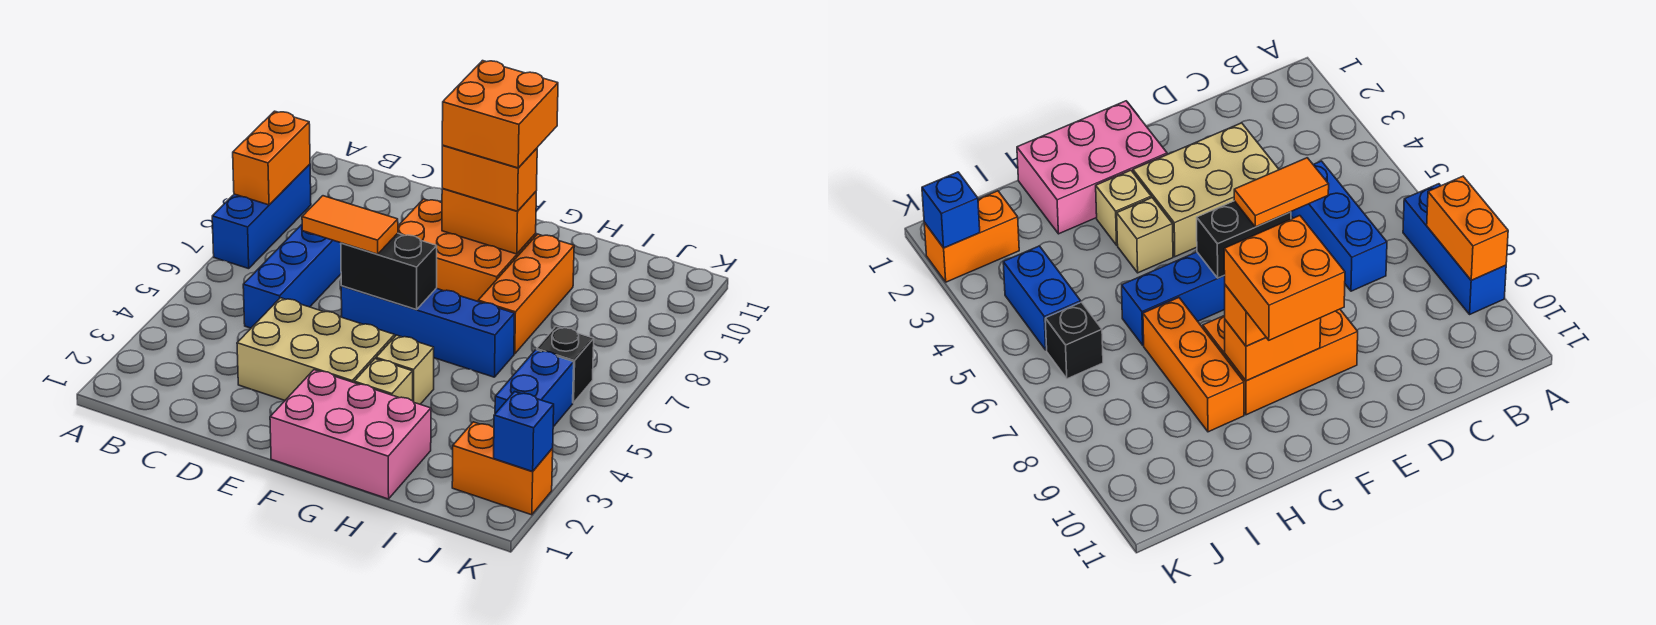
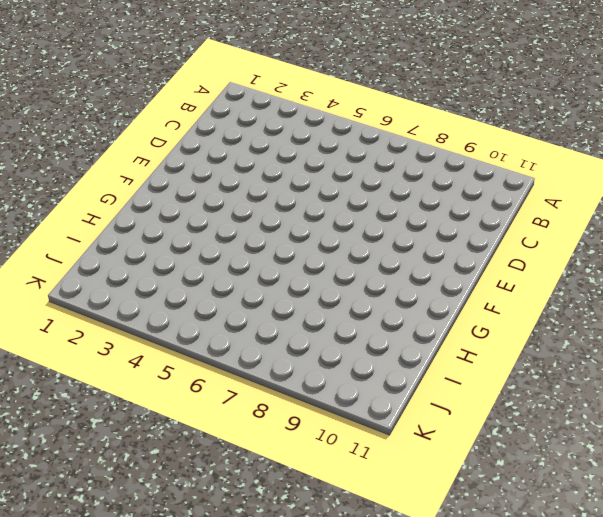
none -> blue 1x3 brick [212,164,311,269]
none -> blue 1x3 brick [243,225,341,328]
none -> tan 2x3 brick [237,298,395,400]

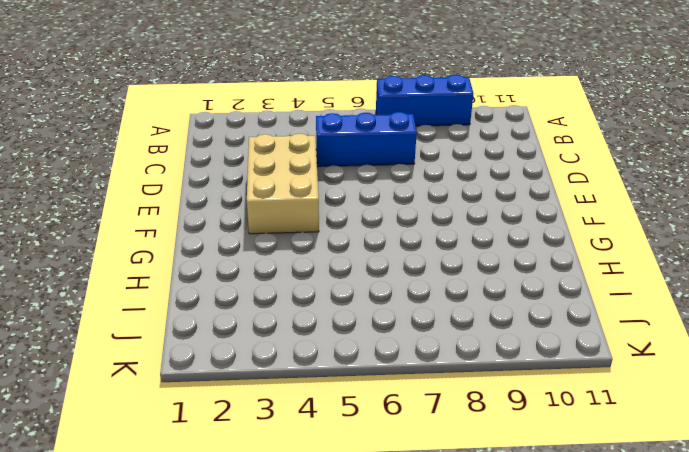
none -> blue 1x4 brick [341,286,515,377]
none -> orange 2x3 brick [398,199,536,301]
none -> pink 2x3 brick [270,370,431,499]

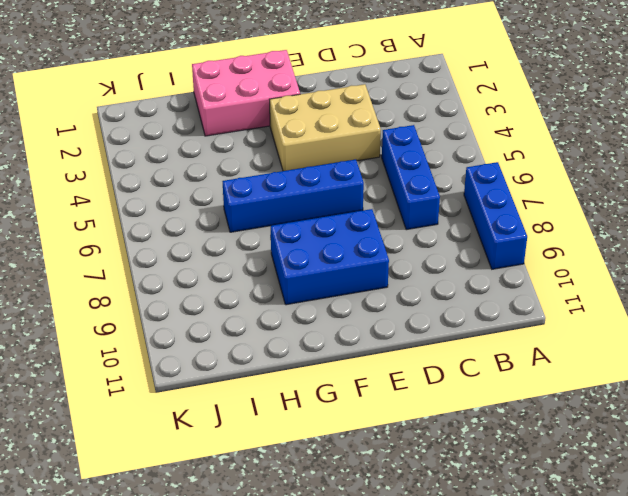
blue 2x3 brick [271,209,389,305] -> orange 2x3 brick [398,199,536,301]
none -> tan 1x1 brick [354,359,413,401]
none -> tan 1x1 brick [376,335,434,404]
none -> orange 1x3 brick [478,234,574,354]

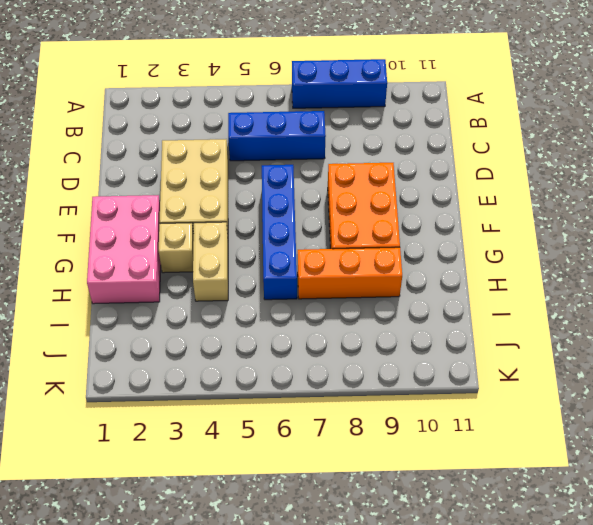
tan 1x2 brick [193,222,228,301] -> tan 1x1 brick [376,335,434,404]
none -> orange 1x2 brick [452,422,553,515]
none -> blue 1x2 brick [495,350,574,427]
none -> black 1x1 brick [537,326,594,403]

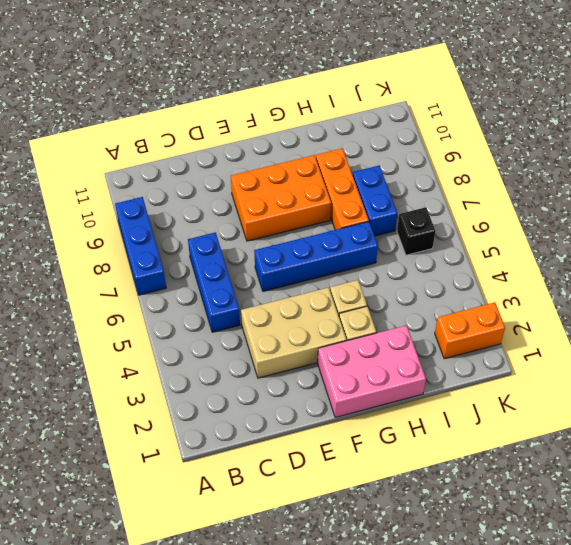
blue 1x2 brick [353,165,397,236] -> blue 1x2 brick moved to [495,350,574,427]
none -> orange 1x2 brick [233,111,310,205]
none -> black 1x2 brick [341,233,437,310]
none -> orange 1x2 brick [442,188,536,254]

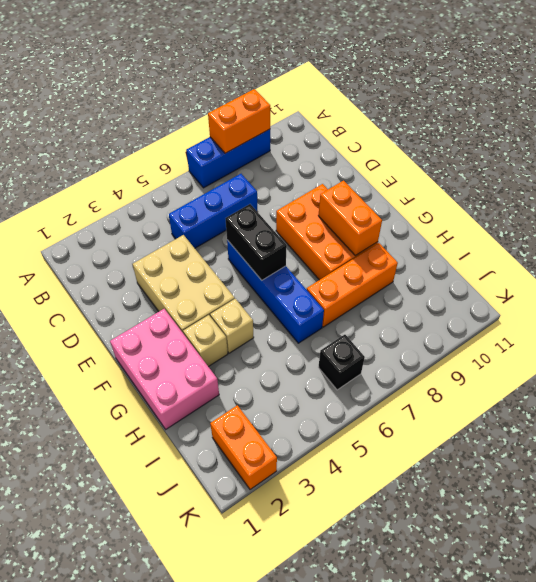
none -> blue 1x2 brick [495,350,574,427]
none -> blue 1x1 brick [494,392,554,471]
none -> orange 1x2 tile [302,196,398,254]

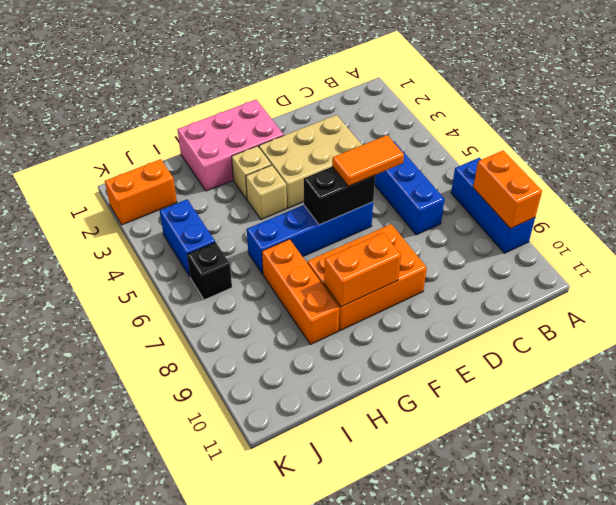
none -> blue 1x1 brick [494,392,554,471]
none -> orange 1x2 brick [442,145,537,211]
none -> orange 2x2 brick [442,61,558,168]

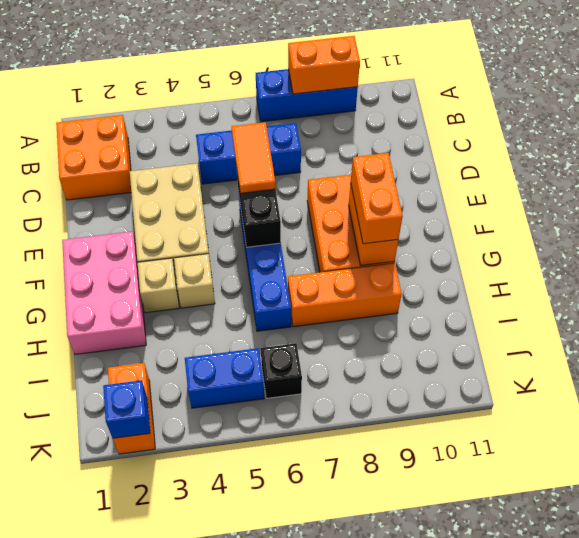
orange 2x2 brick [56,115,131,200] -> orange 2x2 brick moved to [442,61,558,168]

